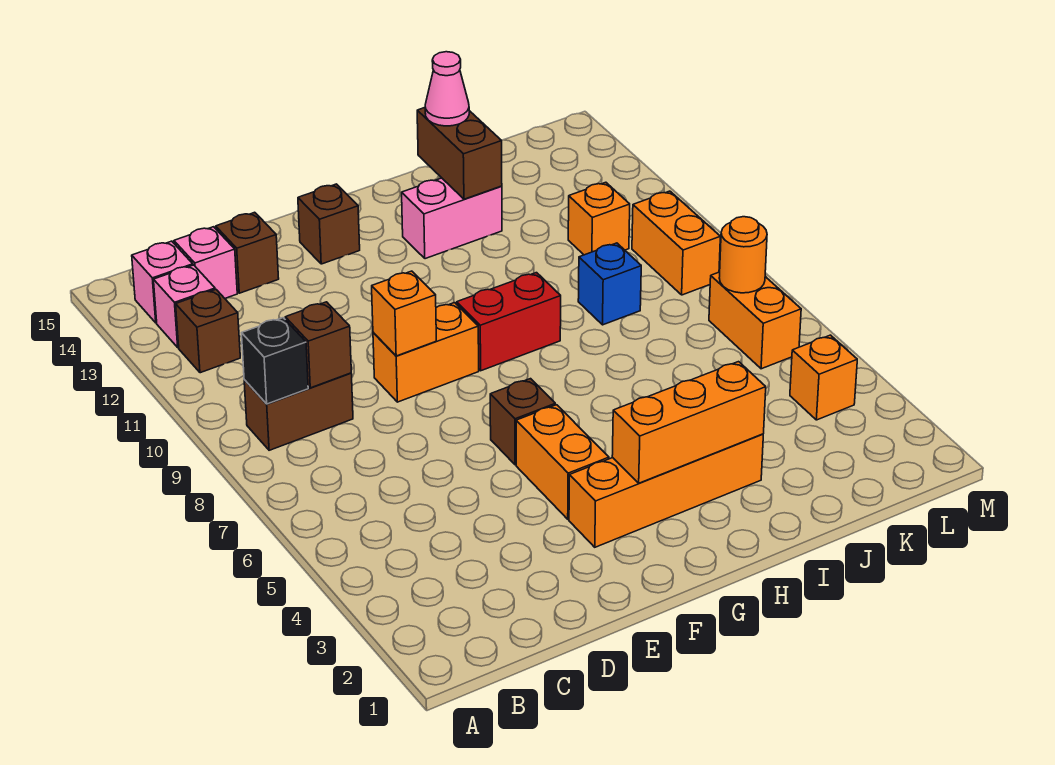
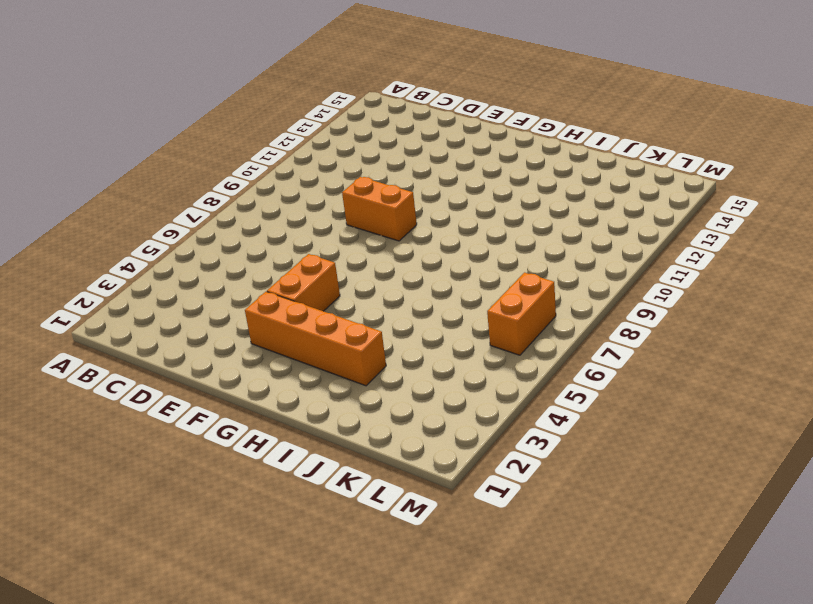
none -> brown 1x2 brick [244,373,353,450]
none -> brown 1x1 brick [176,289,240,373]
none -> pink 1x1 brick [153,265,215,348]

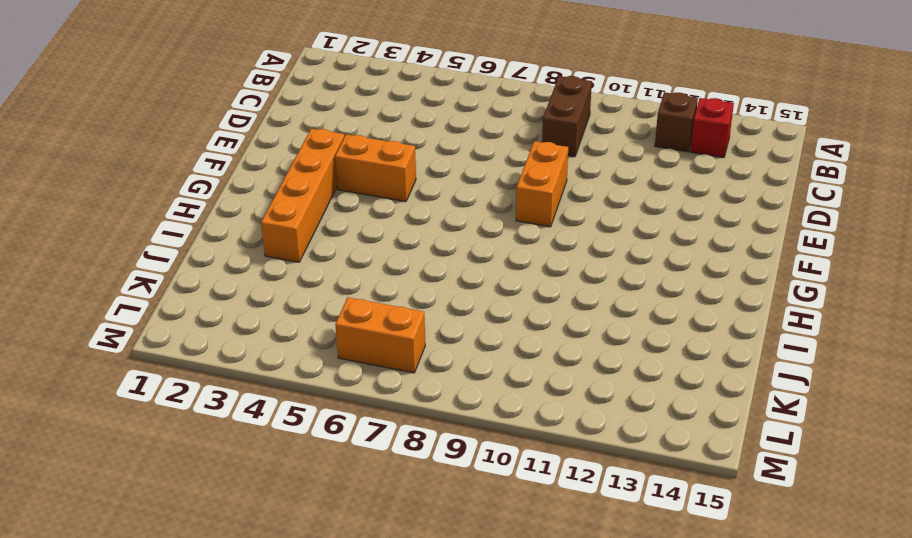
red 1x1 brick [690,98,734,158] -> pink 1x1 brick [153,265,215,348]
none -> pink 1x1 brick [132,241,193,323]
none -> pink 1x1 brick [174,227,237,298]
none -> brown 1x1 brick [216,212,279,293]

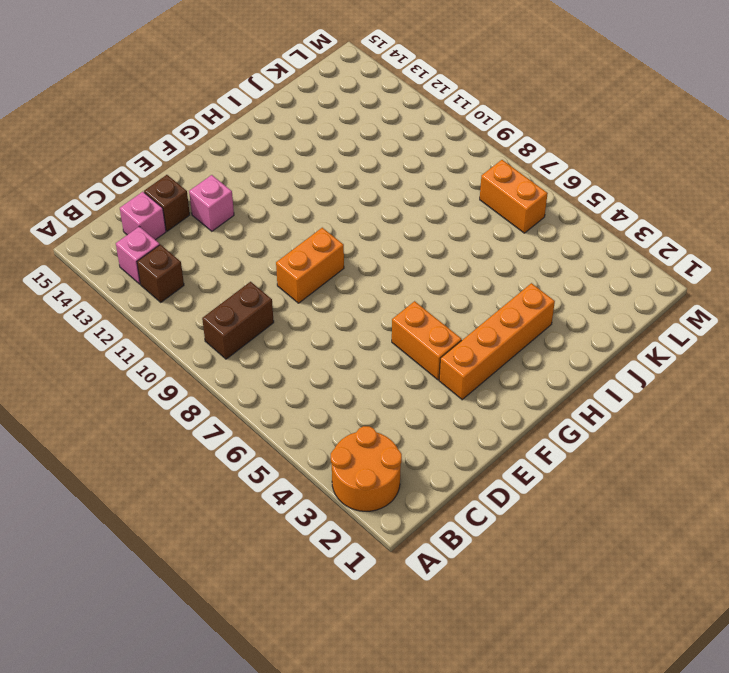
orange 2x2 round brick [331,426,402,511] -> none
pink 1x1 brick [189,175,234,231] -> pink 1x1 brick moved to [132,241,193,323]
none -> brown 1x1 brick [490,379,555,465]
none -> brown 1x1 brick [298,184,360,264]
none -> red 1x2 brick [457,273,561,371]

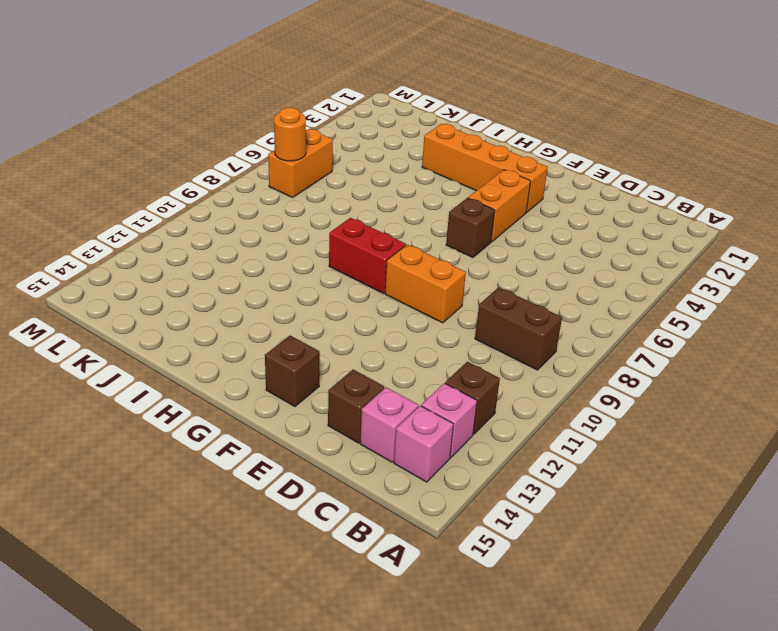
none -> pink 1x2 brick [402,178,502,259]
none -> blue 1x1 brick [578,243,641,325]
none -> orange 1x1 brick [568,182,630,255]

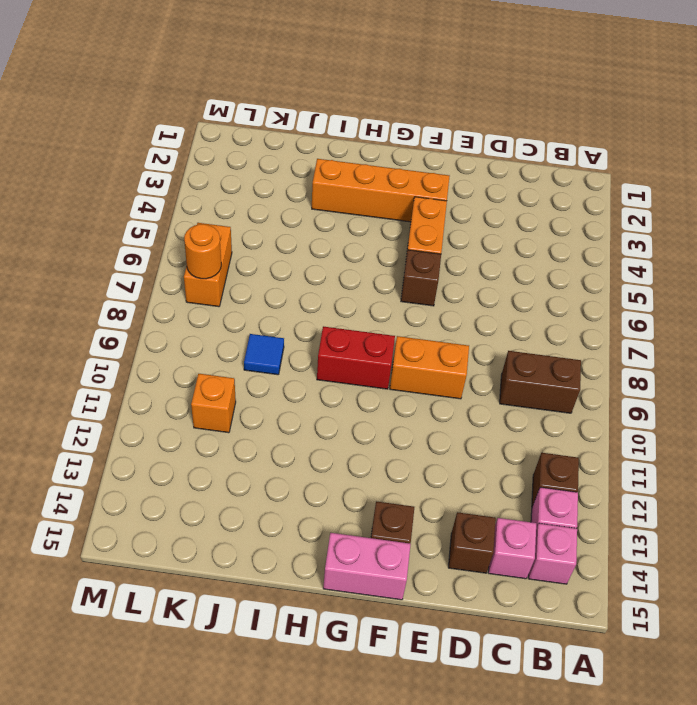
pink 1x2 brick [323,533,411,600] -> pink 1x2 brick moved to [402,178,502,259]
blue 1x1 tile [244,334,284,375] -> blue 1x1 brick [578,243,641,325]
none -> orange 1x1 brick [790,335,857,420]
none -> orange 1x2 brick [632,191,720,295]
none -> black 1x1 brick [242,318,308,404]

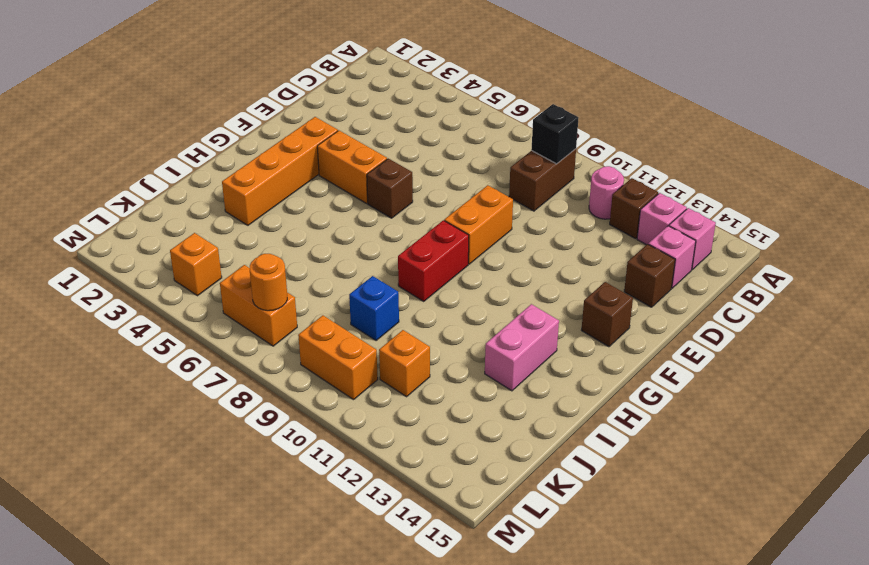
pink 1x1 round brick [589,166,624,219] -> none
none -> brown 1x1 brick [285,302,351,388]
none -> orange 1x1 brick [372,271,436,356]
none -> orange 1x3 brick [612,362,766,483]

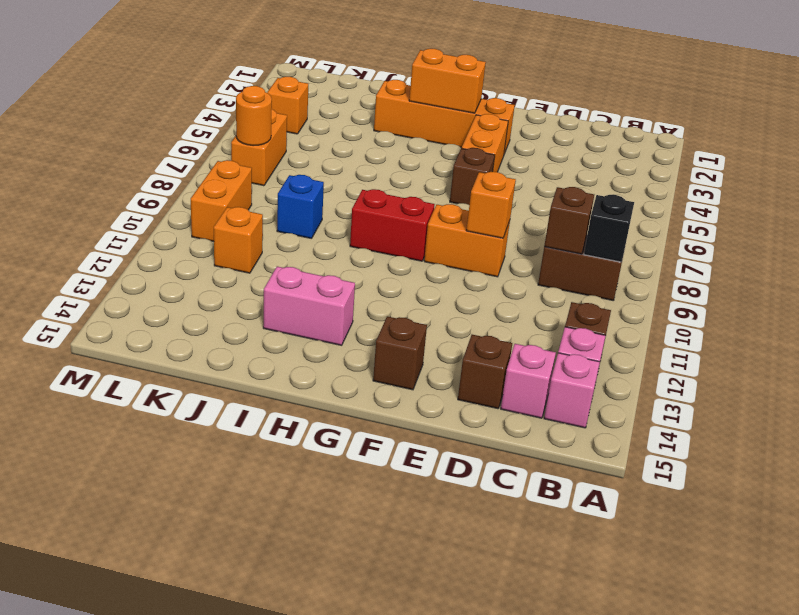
orange 1x2 brick [409,49,486,113] -> orange 1x3 brick [612,362,766,483]
none -> brown 1x2 brick [417,108,502,199]
none -> pink 1x1 cone [425,52,469,126]

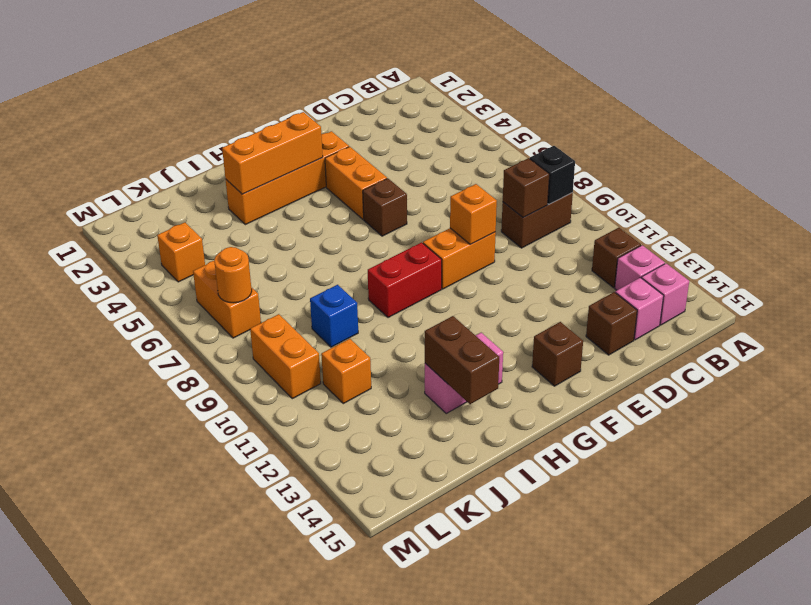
none -> pink 1x1 cone [425,52,469,126]

